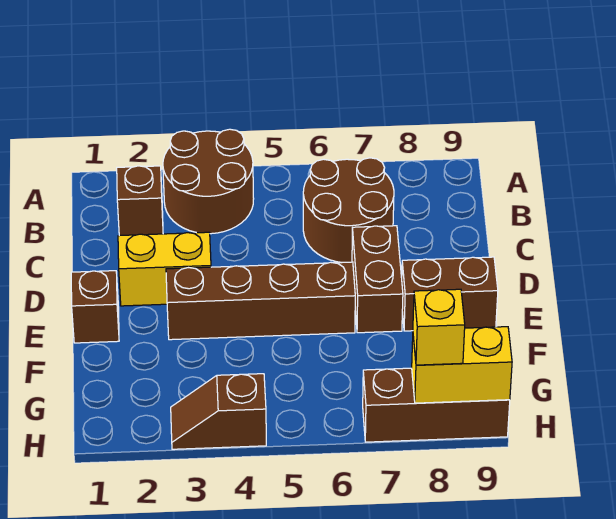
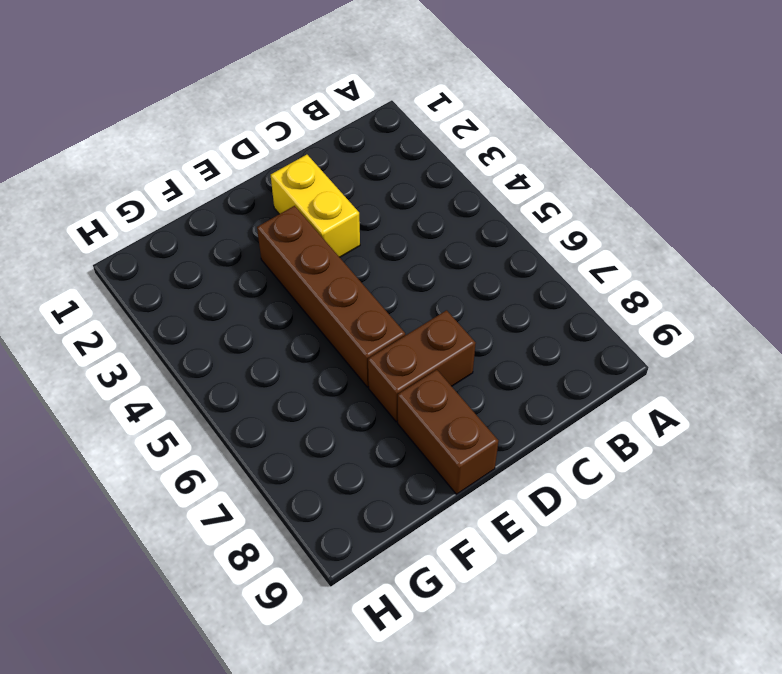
none -> brown 2x2 round brick [163,129,254,234]
none -> brown 1x1 brick [117,166,163,236]
none -> brown 2x2 round brick [303,158,394,262]

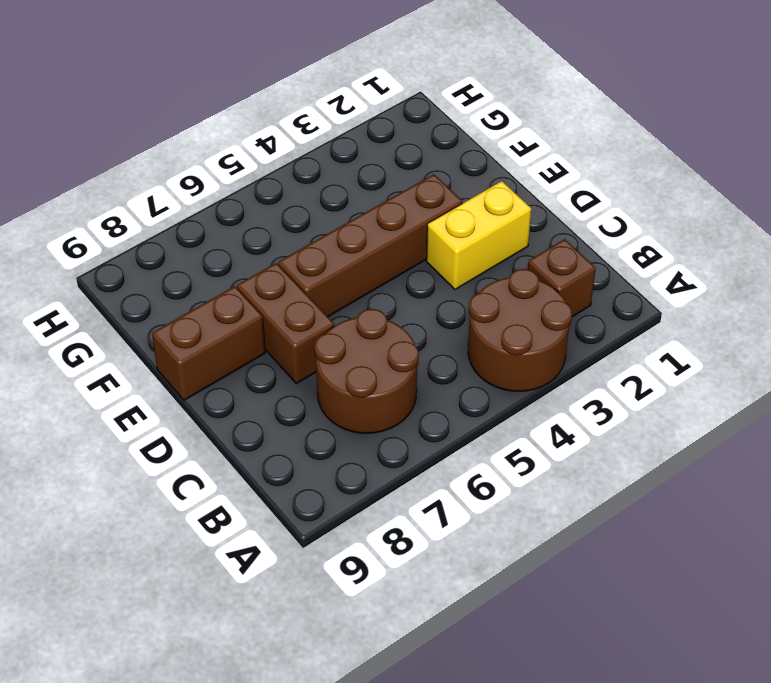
none -> brown 1x1 brick [71,271,119,343]
none -> brown 1x2 slope [171,374,266,449]
none -> brown 1x3 brick [363,368,510,442]

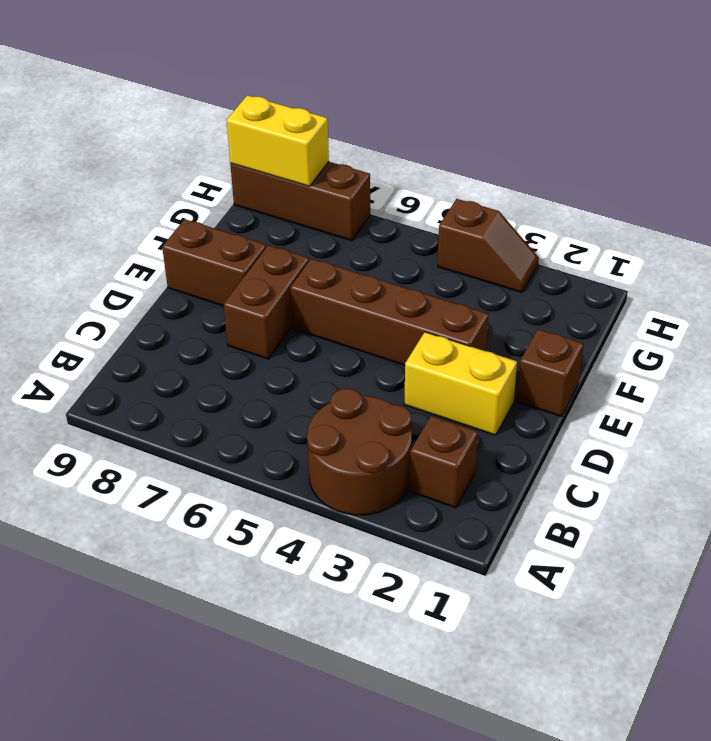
none -> brown 2x2 round brick [303,158,394,262]
none -> yellow 1x1 brick [413,289,465,365]

